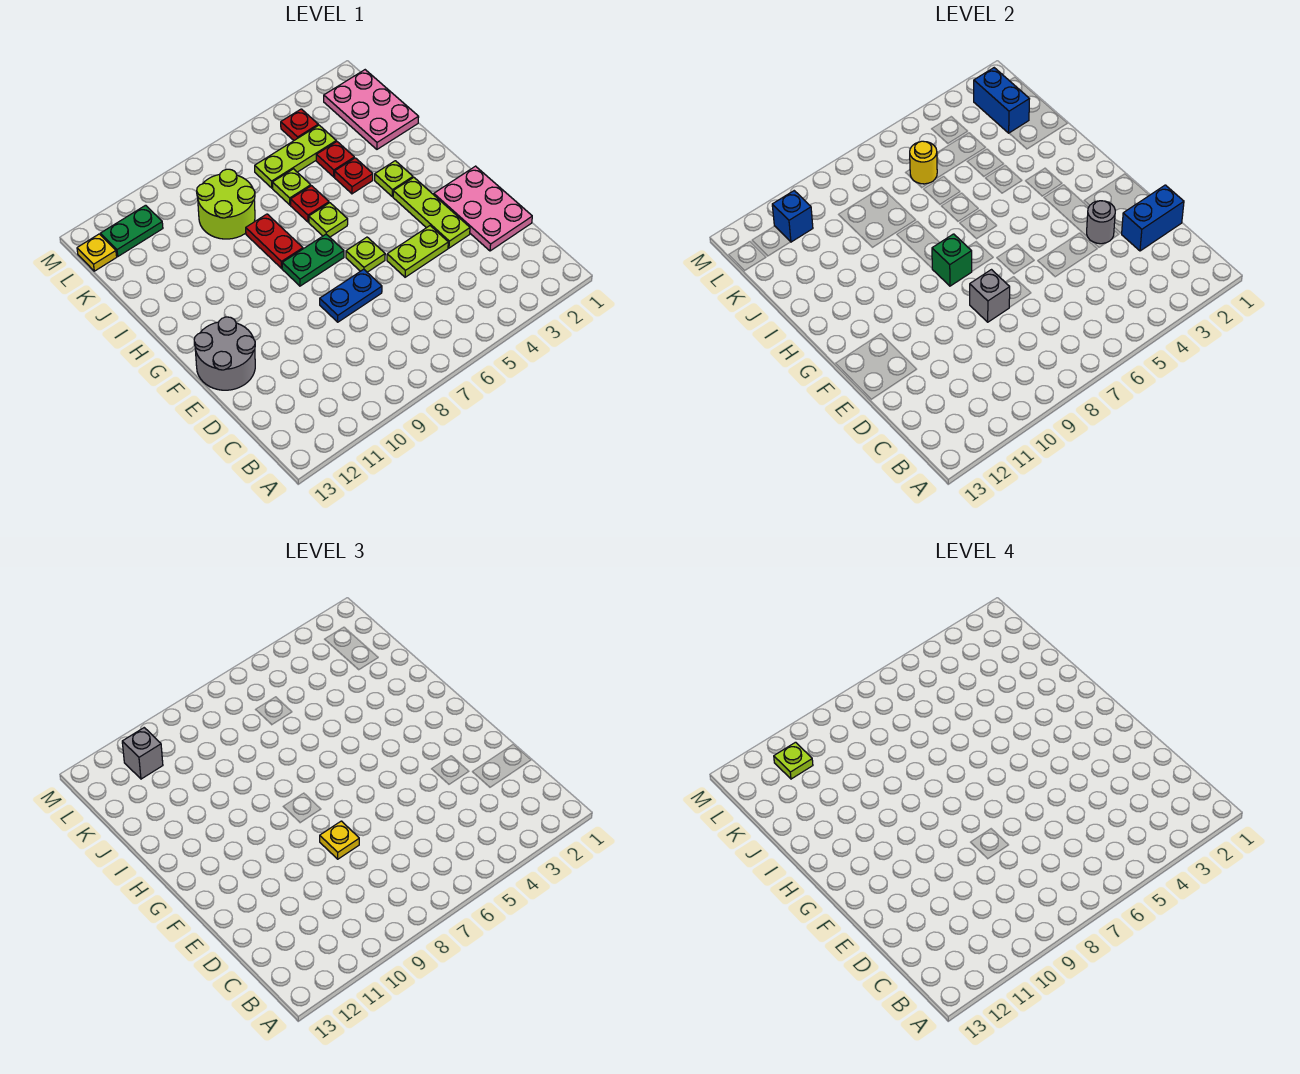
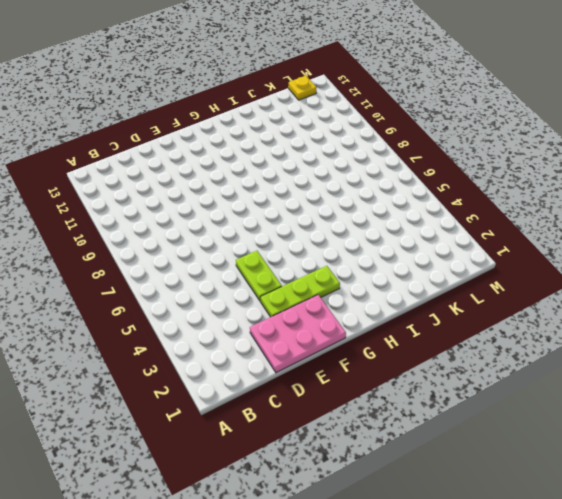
none -> blue 1x2 plate [320,269,382,322]
none -> grey 2x2 round brick [194,317,255,390]
none -> lime 1x1 plate [346,237,385,272]
none -> green 1x2 plate [282,234,344,286]

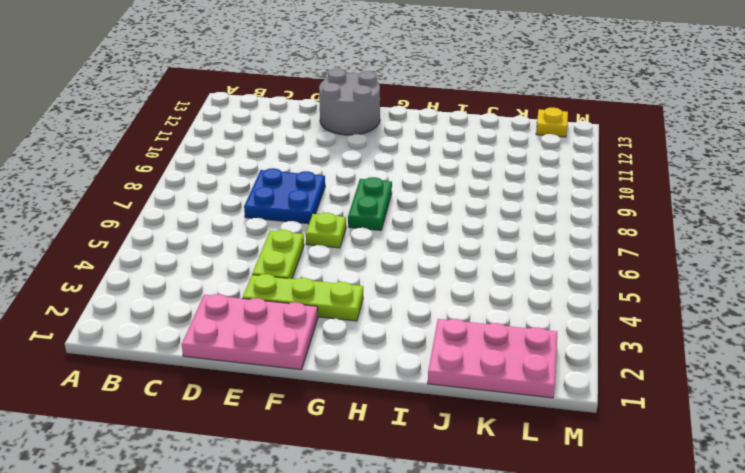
blue 2x2 plate [244,168,325,224] -> blue 1x2 plate [320,269,382,322]
none -> lime 1x1 plate [375,161,413,196]
none -> lime 1x1 plate [309,203,348,237]
none -> red 1x2 plate [246,214,303,268]
none -> red 1x1 plate [335,158,373,194]

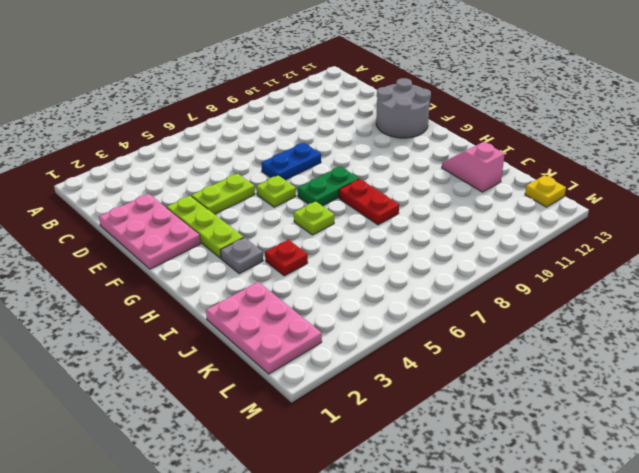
grey 1x1 plate [220,238,263,274] -> lime 1x1 plate [375,161,413,196]
pink 1x2 slope [442,142,505,192] -> none
none -> red 1x1 plate [291,186,329,222]
none -> red 1x1 plate [316,142,354,177]
none -> lime 1x1 plate [272,169,311,205]
none -> lime 2x2 round brick [197,169,255,239]

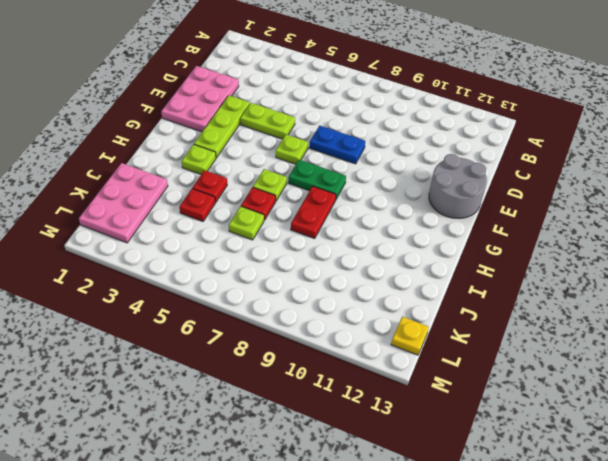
none -> lime 2x2 round brick [197,169,255,239]
none -> lime 1x3 plate [255,125,336,188]
none -> red 1x1 plate [281,109,318,140]
none -> green 1x2 plate [101,205,163,256]

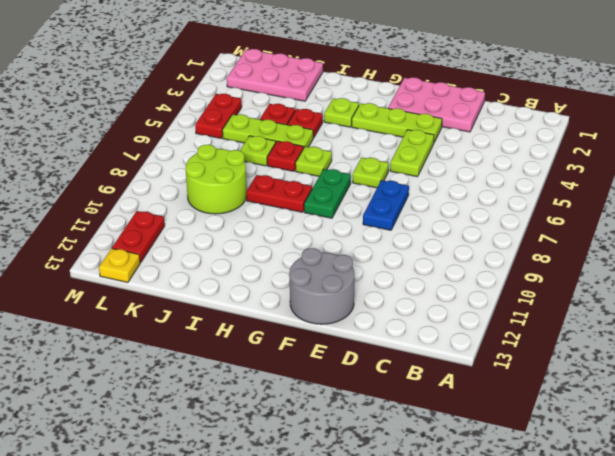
lime 1x3 plate [222,114,313,147] -> lime 1x3 plate turned to [255,125,336,188]
red 1x2 plate [195,94,242,138] -> red 1x1 plate [281,109,318,140]
red 1x2 plate [112,211,165,263] -> green 1x2 plate [101,205,163,256]
none -> blue 1x2 brick [1122,185,1184,251]
none -> grey 1x1 round brick [1087,201,1115,244]
none -> grey 1x1 brick [970,270,1010,322]
none -> green 1x1 brick [932,234,972,286]

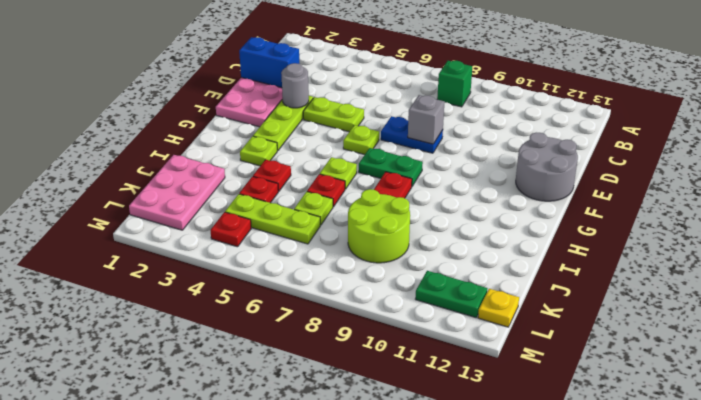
green 1x1 brick [437,61,472,107] -> green 1x1 brick moved to [932,234,972,286]
none -> blue 1x2 brick [974,68,1029,133]
none -> yellow 1x1 round brick [910,141,937,184]
none -> blue 1x1 brick [772,191,813,242]
none -> yellow 1x1 plate [320,821,359,859]

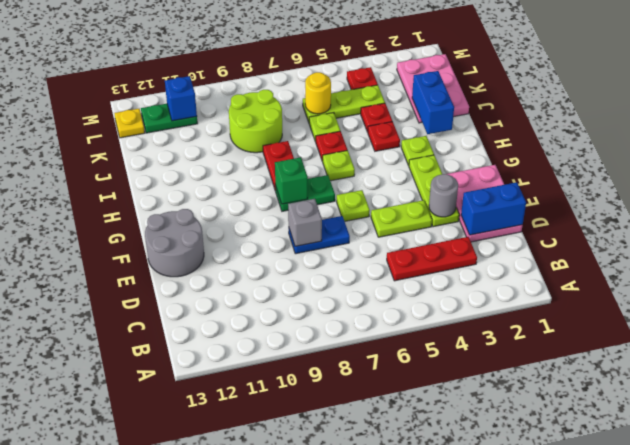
red 1x3 plate [387,237,477,281] -> none
blue 1x2 brick [412,71,454,134] -> blue 1x2 brick moved to [974,68,1029,133]
none -> yellow 1x1 plate [320,821,359,859]
none -> grey 1x1 brick [122,728,163,779]
none -> lime 1x1 plate [774,742,813,779]

